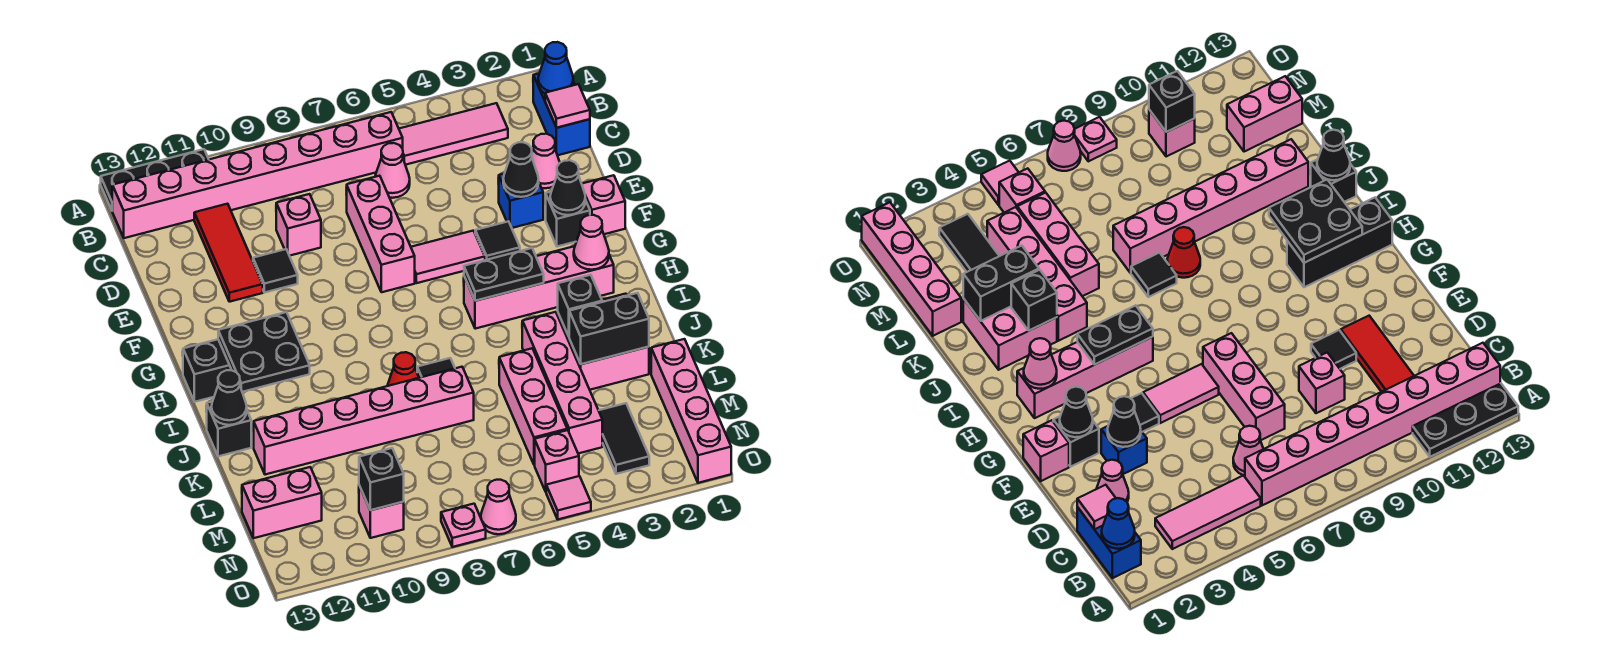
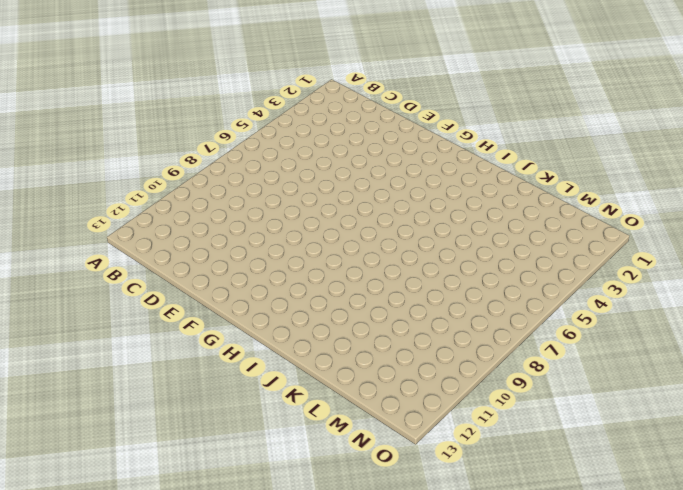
none -> black 1x3 plate [101,149,209,210]
none -> blue 1x2 brick [533,74,590,155]
none -> pink 1x3 tile [399,103,508,165]
none -> pink 1x8 brick [112,112,403,238]

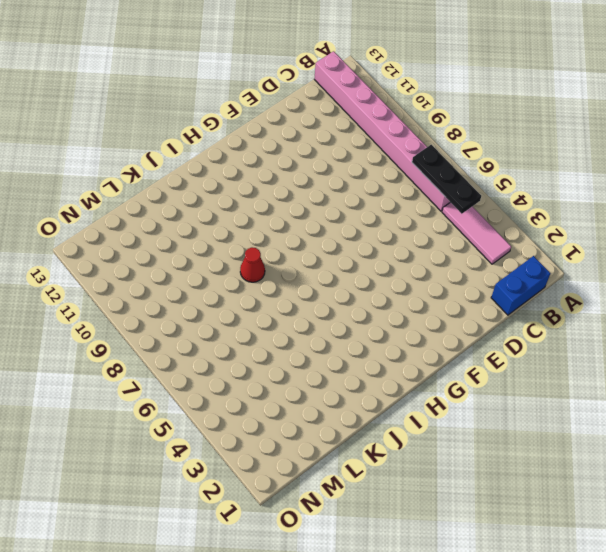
black 1x3 plate [412,145,481,214] -> black 1x3 plate moved to [101,149,209,210]
none -> pink 1x1 cone [375,143,410,198]
none -> red 1x3 tile [194,204,263,302]
none -> pink 1x1 cone [532,134,560,188]
none -> pink 1x3 brick [347,176,415,292]

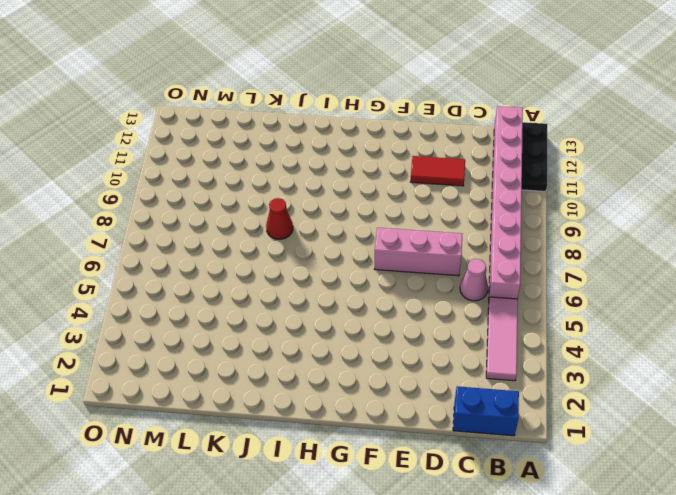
red 1x2 tile [411,156,465,186] -> red 1x3 tile [194,204,263,302]
none -> pink 1x1 cone [532,134,560,188]
none -> pink 1x1 brick [276,194,321,256]
none -> blue 1x1 brick [499,174,543,228]
none -> black 1x1 tile [253,249,298,293]

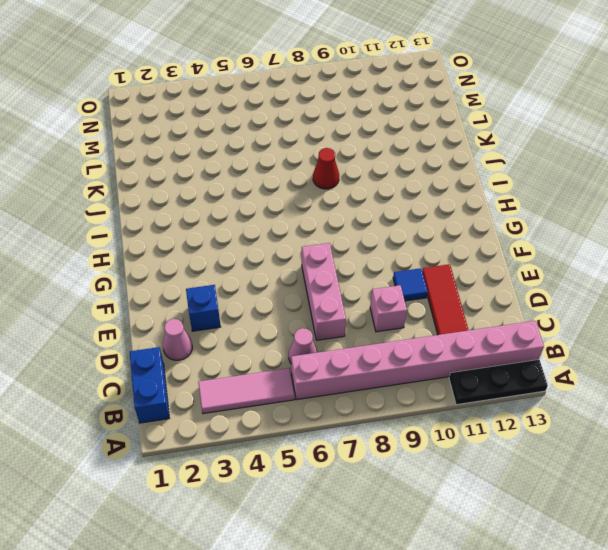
blue 1x1 tile [393,268,428,301] -> black 1x1 tile [253,249,298,293]
none -> pink 1x1 brick [582,175,625,234]
none -> black 1x1 brick [545,192,590,247]
none -> black 1x1 tile [475,221,520,260]
none -> pink 1x2 tile [411,231,485,283]

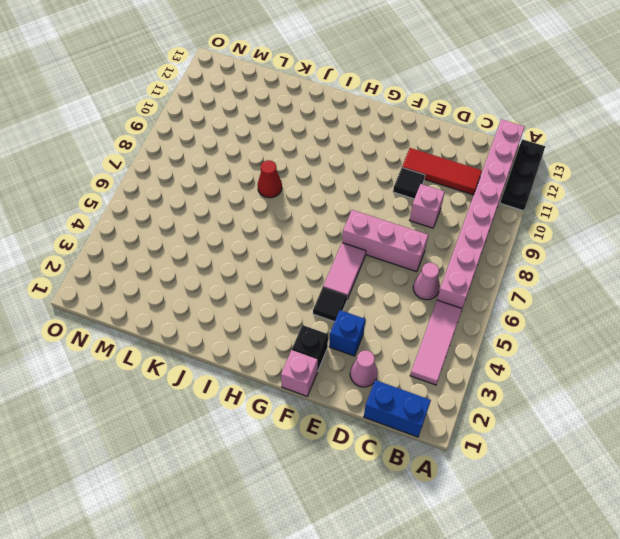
none -> pink 1x4 brick [464,246,614,329]
none -> black 1x3 brick [183,339,231,402]
none -> pink 2x2 brick [558,294,649,390]
none -> pink 1x4 brick [522,312,602,454]

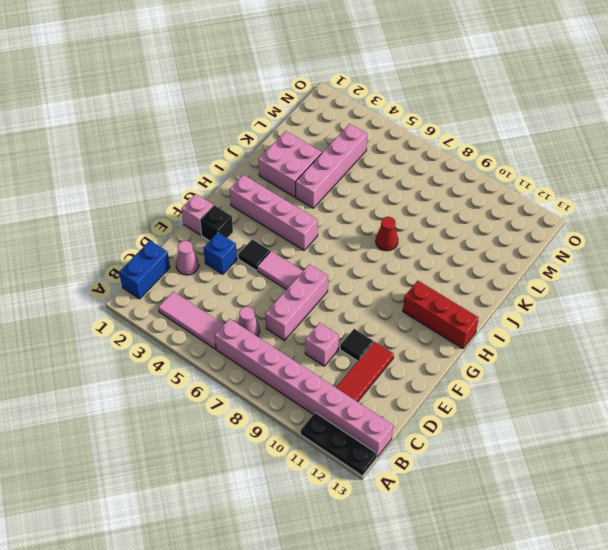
red 1x3 brick [403,281,479,349] -> black 1x3 brick [183,339,231,402]
none -> black 1x1 tile [417,358,455,378]
none -> black 1x1 brick [206,402,251,456]
none -> pink 1x3 brick [499,348,567,465]
none -> pink 1x6 brick [254,367,474,475]

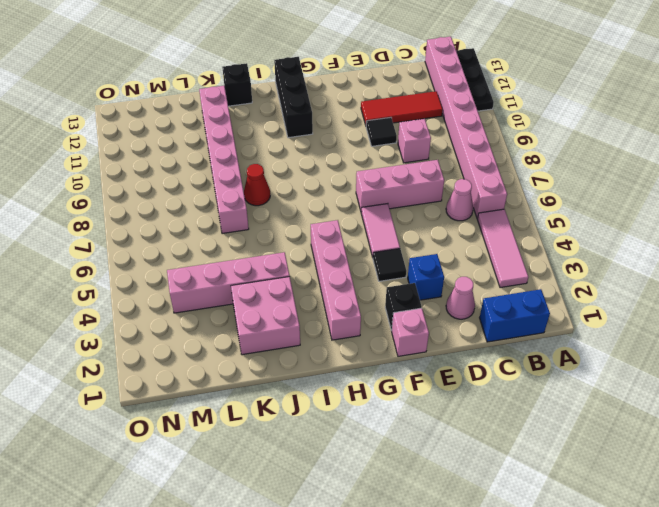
none -> black 1x1 tile [417,358,455,378]
none -> pink 1x3 brick [499,348,567,465]
none -> pink 1x4 brick [651,339,731,483]
none -> black 1x2 tile [599,403,649,474]

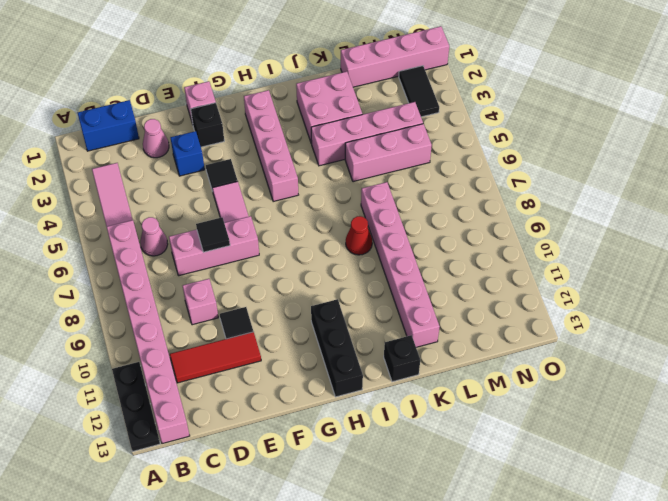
black 1x1 tile [196,217,230,252] -> black 1x1 tile moved to [417,358,455,378]
black 1x2 tile [399,66,439,117] -> black 1x2 tile turned to [599,403,649,474]
none -> pink 1x2 brick [242,467,322,538]
none -> pink 1x1 brick [535,430,579,491]
none -> pink 1x1 brick [359,485,404,538]
none -> pink 1x1 tile [546,476,591,519]

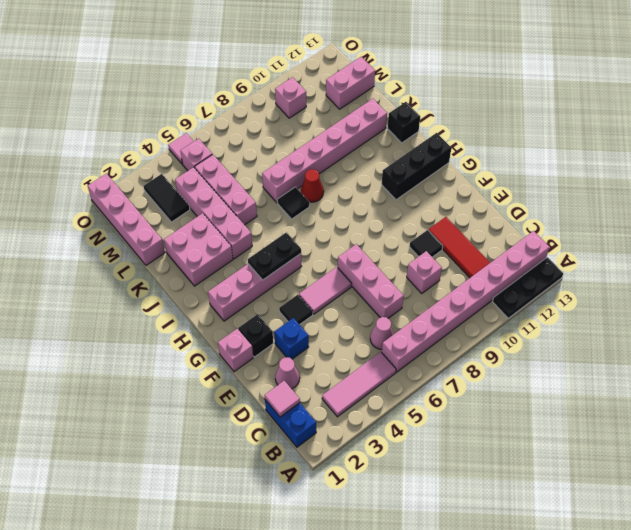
none -> pink 1x1 cone [481,480,516,534]
none -> pink 1x1 plate [441,504,486,547]
none -> blue 1x1 cone [538,42,573,93]
none -> black 1x1 cone [503,142,539,197]

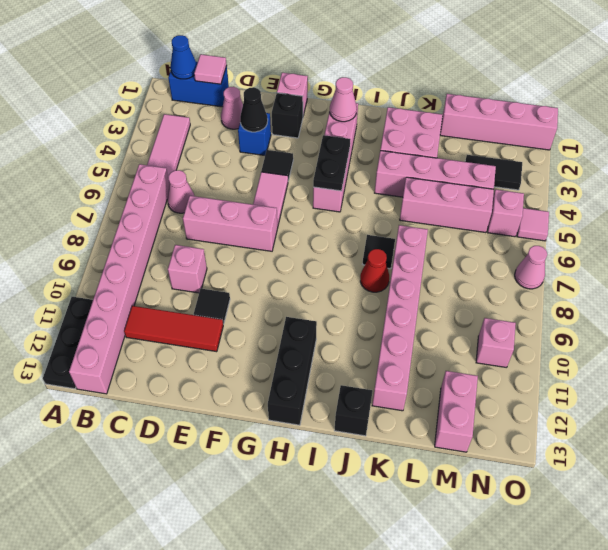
none -> pink 1x1 plate [441,504,486,547]
none -> black 1x1 cone [550,160,585,215]
none -> black 2x2 plate [218,312,310,392]
none -> black 1x1 brick [558,275,602,336]

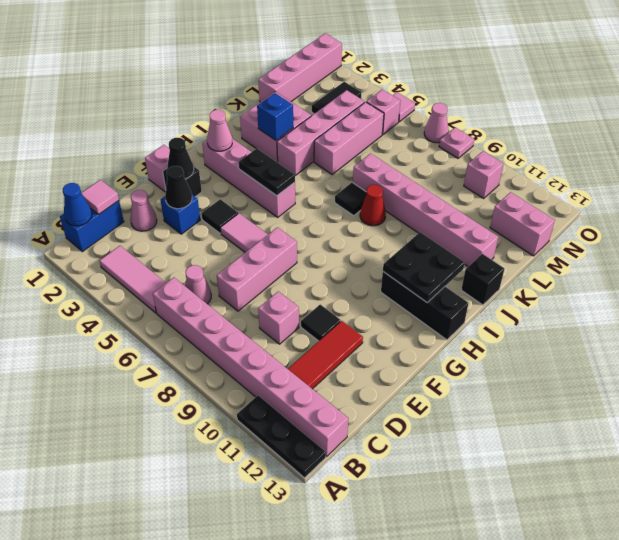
blue 1x1 brick [257,93,293,140] -> black 1x1 brick [558,275,602,336]
none -> black 1x1 cone [211,370,247,425]
none -> black 1x2 brick [569,293,649,364]
none -> black 1x1 brick [359,448,404,510]

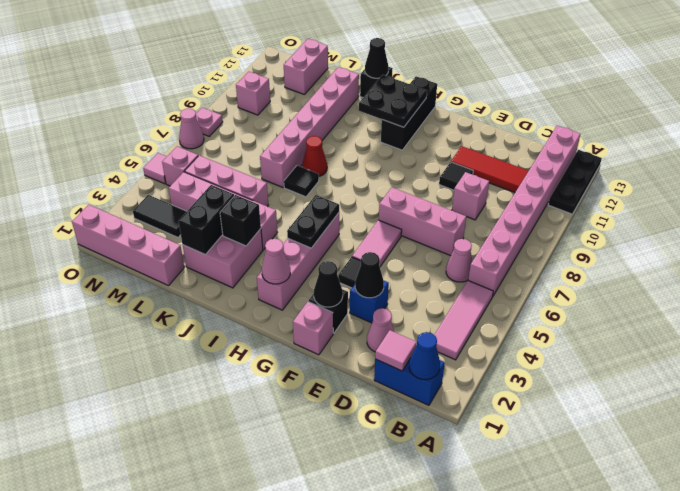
none -> black 1x1 brick [359,448,404,510]

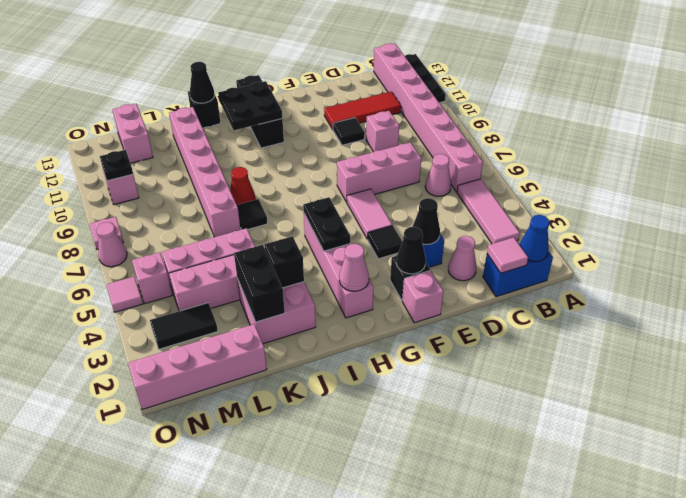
black 1x1 plate [100,150,133,181] -> black 1x1 brick [359,448,404,510]

